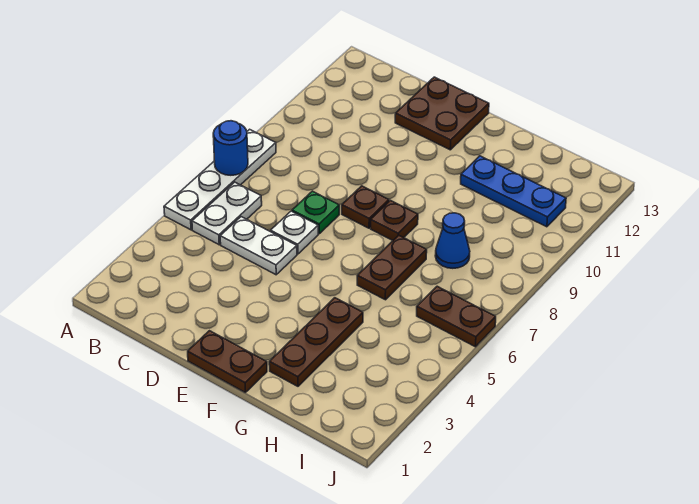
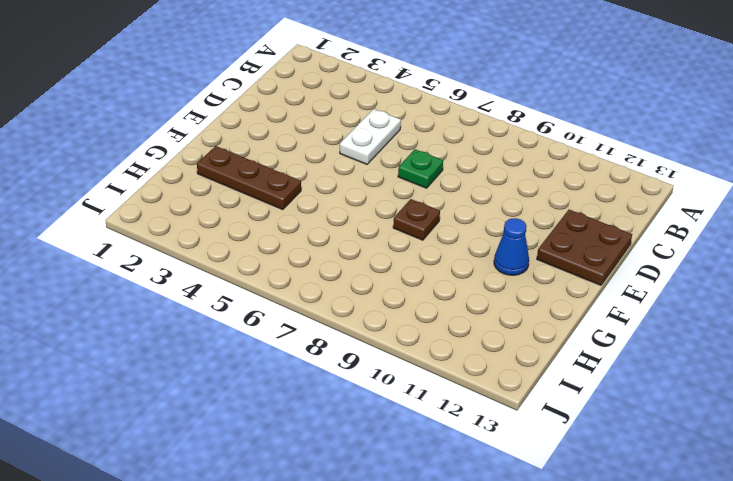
blue 1x1 cone [494,218,529,275] -> blue 1x1 cone moved to [435,213,470,268]
none -> white 1x4 plate [164,129,276,230]
none -> white 1x2 plate [192,182,262,245]
none -> white 1x1 plate [271,211,318,254]

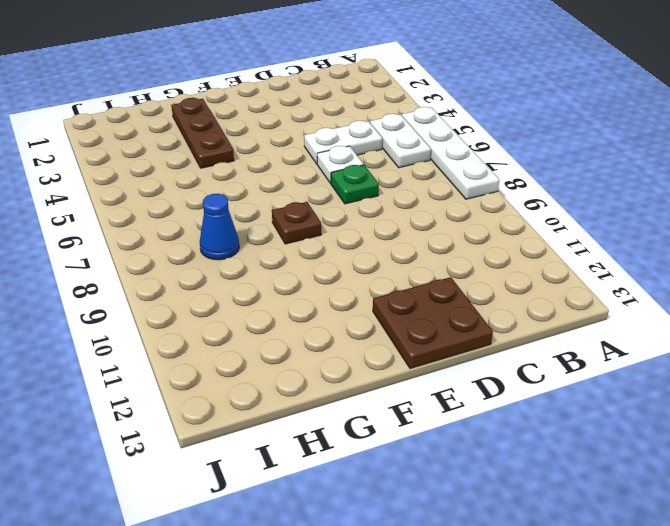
none -> brown 1x2 plate [188,331,267,393]
none -> brown 1x1 plate [342,186,389,228]
none -> brown 1x2 plate [357,235,427,300]

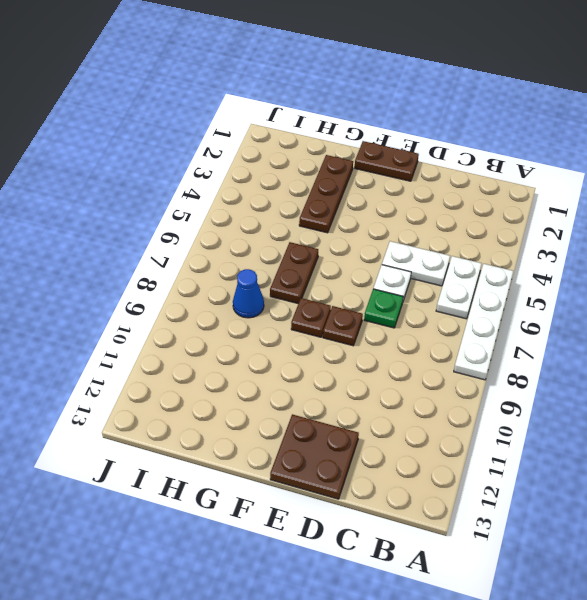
none -> blue 1x3 plate [461,156,566,227]
none -> brown 1x2 plate [417,286,496,347]
none -> blue 1x1 round brick [213,121,248,175]

